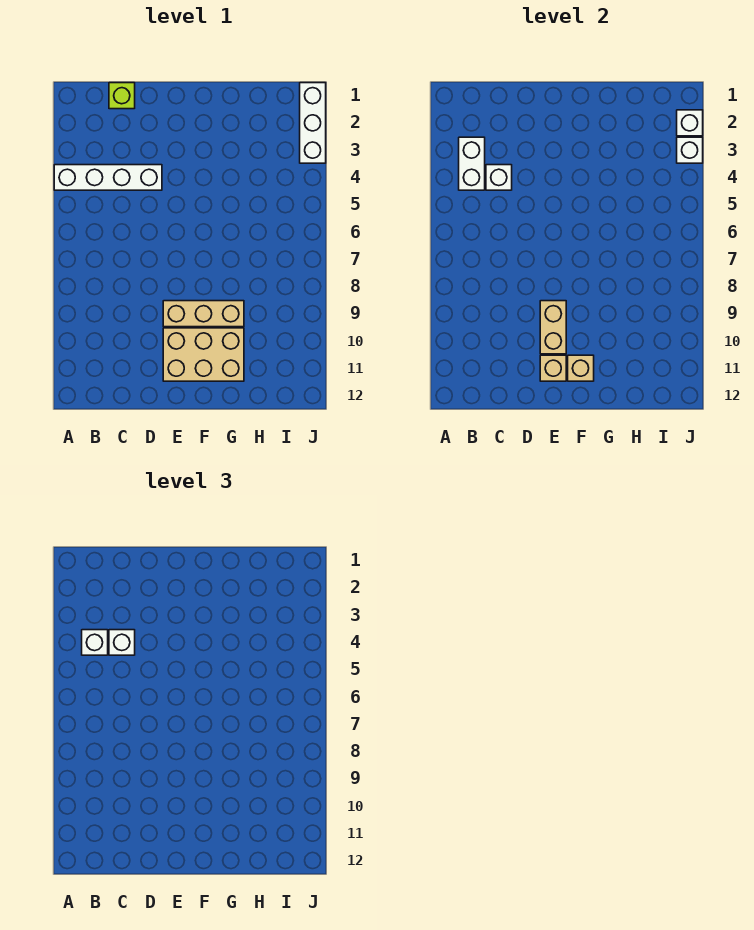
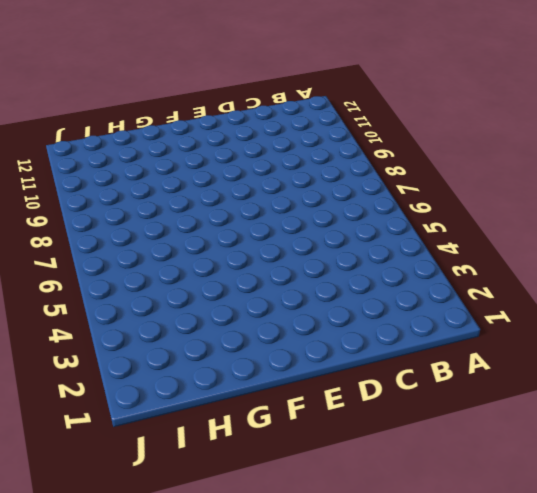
none -> white 1x4 brick [54,165,162,190]
none -> lime 1x1 brick [109,83,135,109]
none -> tan 1x3 brick [163,301,244,327]

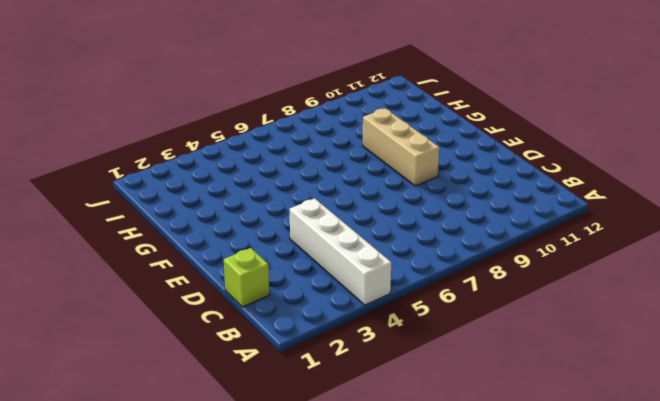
none -> tan 2x3 brick [163,328,244,381]
none -> white 1x3 brick [300,83,326,163]
none -> white 1x2 brick [459,137,485,190]

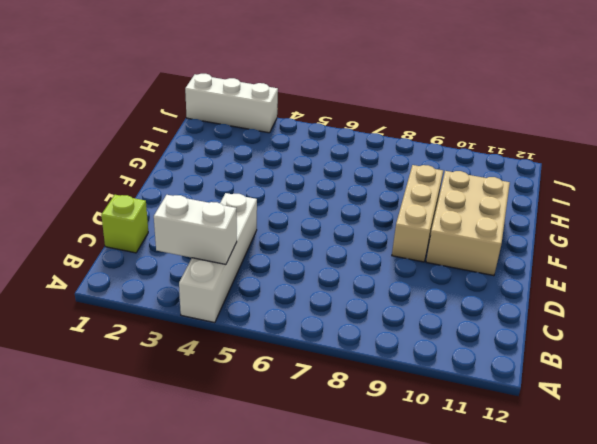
none -> white 1x1 brick [486,165,512,190]
none -> tan 1x2 brick [540,301,566,354]
none -> tan 1x1 brick [540,355,566,381]

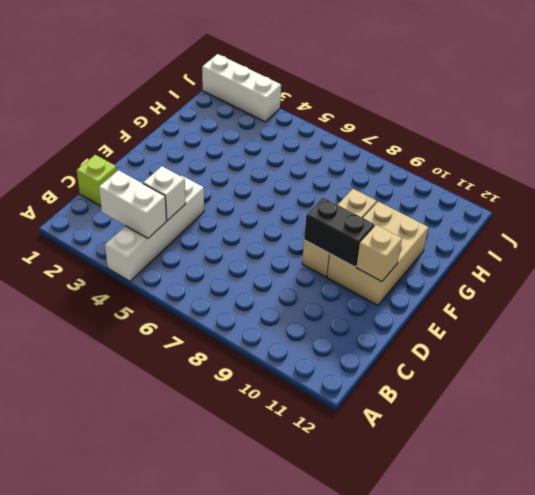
black 1x2 brick [304,198,375,267] -> tan 1x2 brick [540,301,566,354]
none -> tan 1x1 brick [568,355,594,381]
none -> white 1x1 brick [677,110,703,136]
none -> white 1x1 brick [677,137,703,163]

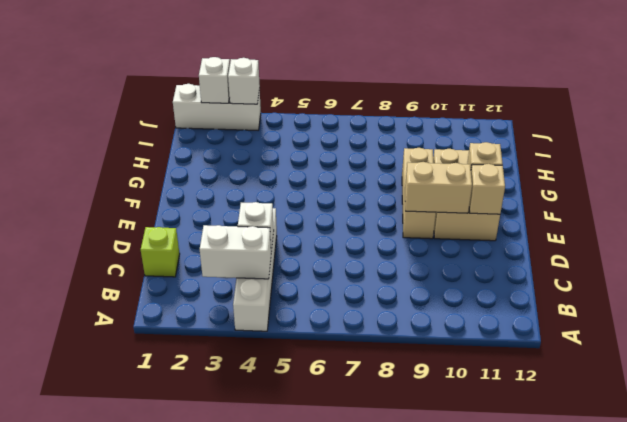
none -> white 1x1 brick [82,630,108,655]
none -> white 1x1 brick [109,630,135,655]

